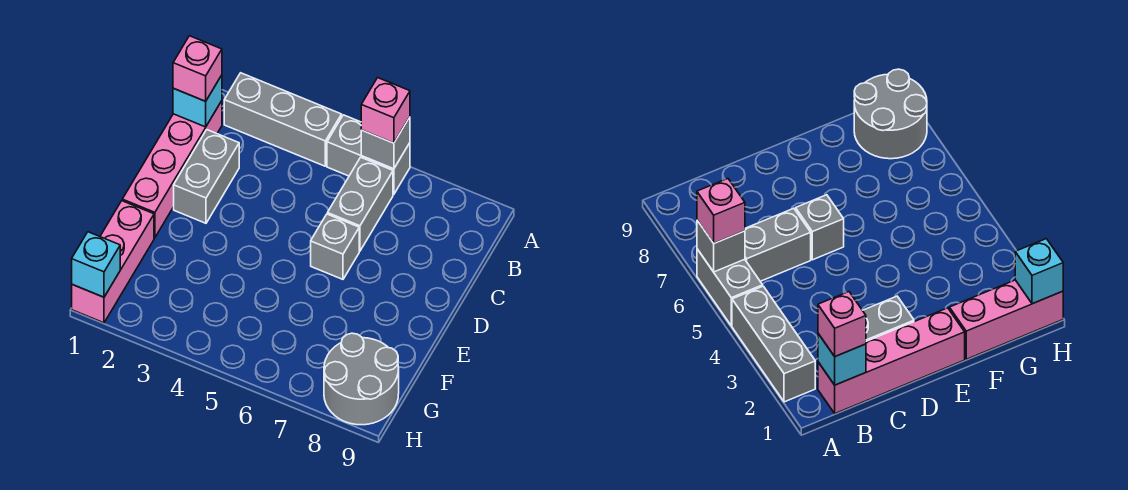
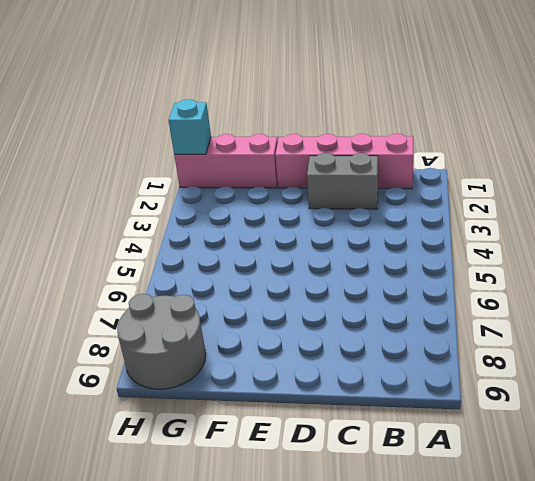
none -> grey 1x3 brick [224,73,342,166]
none -> grey 1x2 brick [327,115,410,194]
none -> grey 1x2 brick [327,157,393,251]

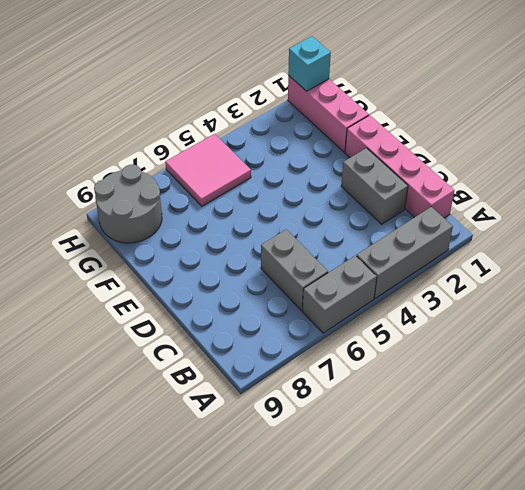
pink 2x2 tile [165,134,251,206] -> none
none -> grey 1x1 brick [311,214,359,279]
none -> grey 1x1 brick [361,117,410,169]
none -> cyan 1x1 brick [173,75,222,127]

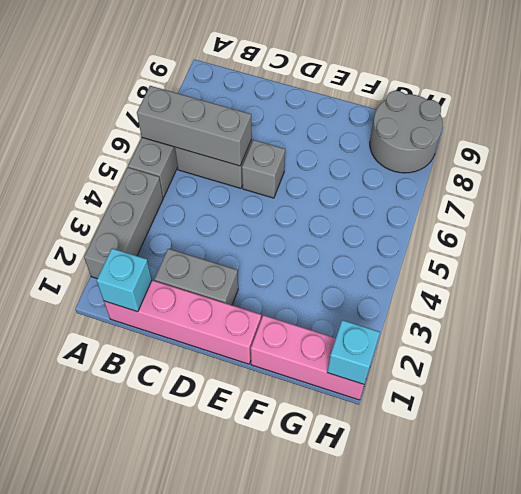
grey 1x3 brick [137,86,252,166] -> grey 1x1 brick [361,117,410,169]
none -> pink 1x1 brick [361,78,410,143]
none -> pink 1x1 brick [173,36,222,101]

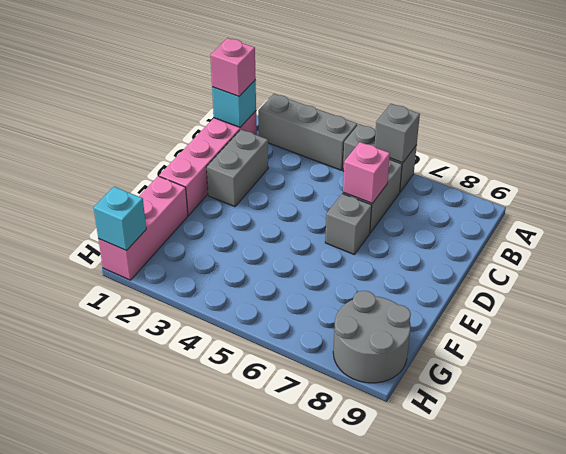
pink 1x1 brick [343,142,390,203] -> pink 1x1 brick moved to [361,78,410,143]

